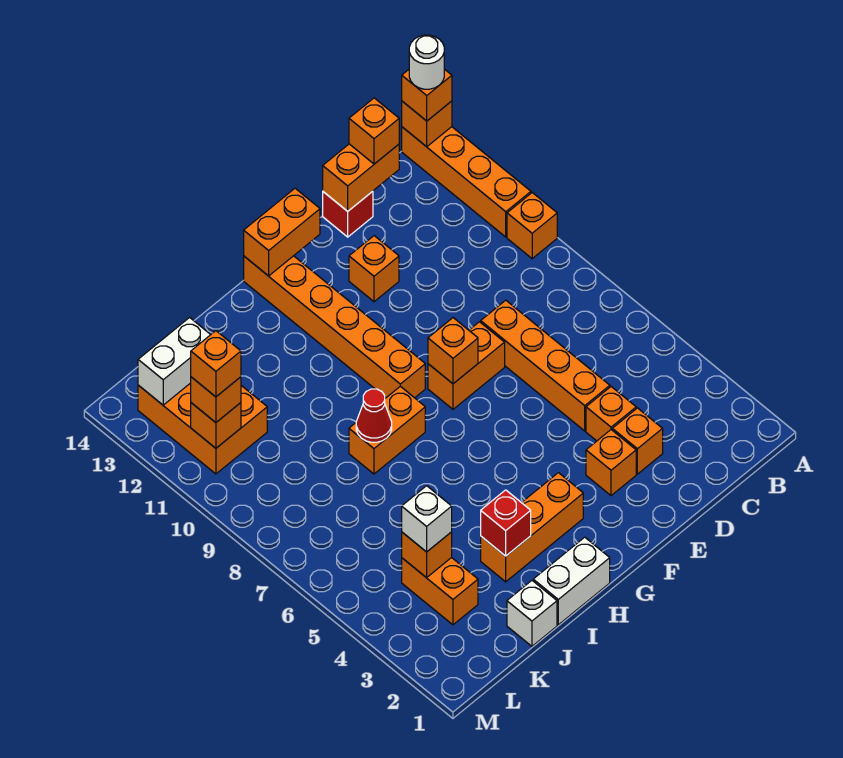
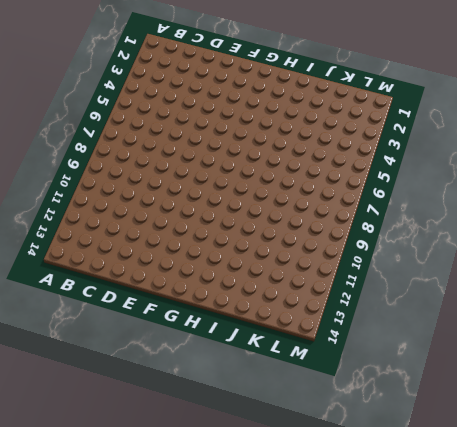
none -> orange 1x1 brick [507,193,557,259]
none -> orange 1x4 brick [402,127,531,237]
none -> orange 1x1 brick [612,408,663,474]
none -> orange 1x1 brick [586,387,636,441]

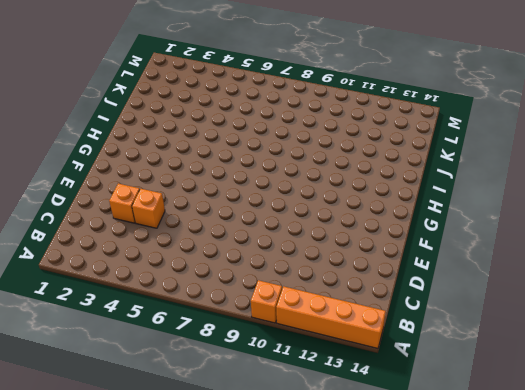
none -> orange 1x4 brick [481,300,610,431]
none -> red 1x1 brick [323,191,373,237]
none -> orange 1x1 brick [586,430,636,496]
none -> orange 1x2 brick [428,322,505,409]

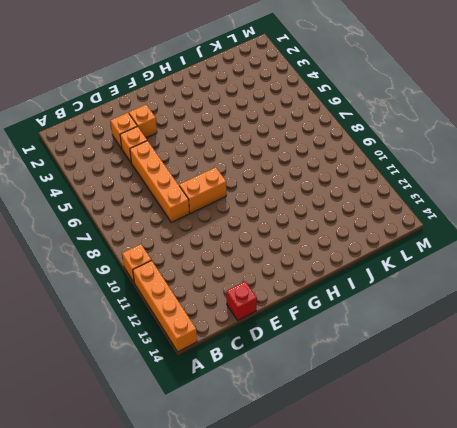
none -> orange 1x1 brick [349,236,399,302]
none -> orange 1x3 brick [481,473,583,582]
none -> orange 1x6 brick [244,256,425,398]
none -> white 1x2 brick [533,537,610,625]

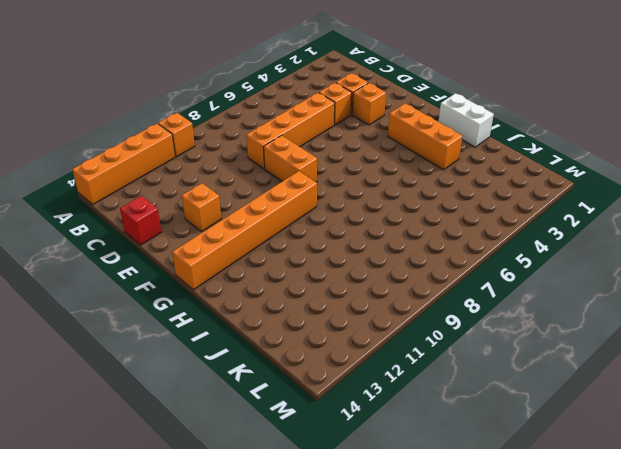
none -> orange 1x2 brick [349,386,425,474]
none -> white 1x1 brick [507,581,557,646]
none -> orange 1x2 brick [402,557,478,625]
none -> orange 2x3 brick [138,383,267,474]

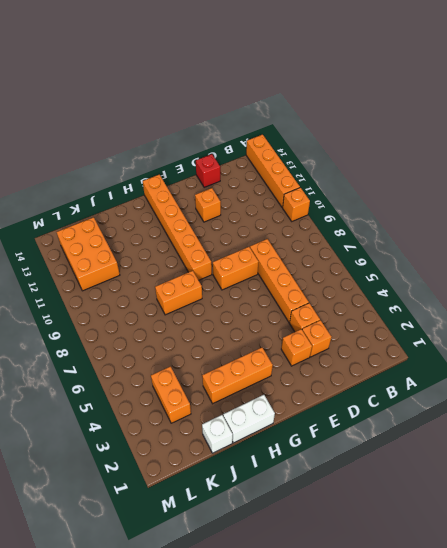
none -> orange 1x1 brick [402,101,452,147]
none -> orange 1x2 brick [323,144,399,211]
none -> orange 1x1 brick [428,318,478,384]
none -> orange 1x2 brick [244,188,320,276]

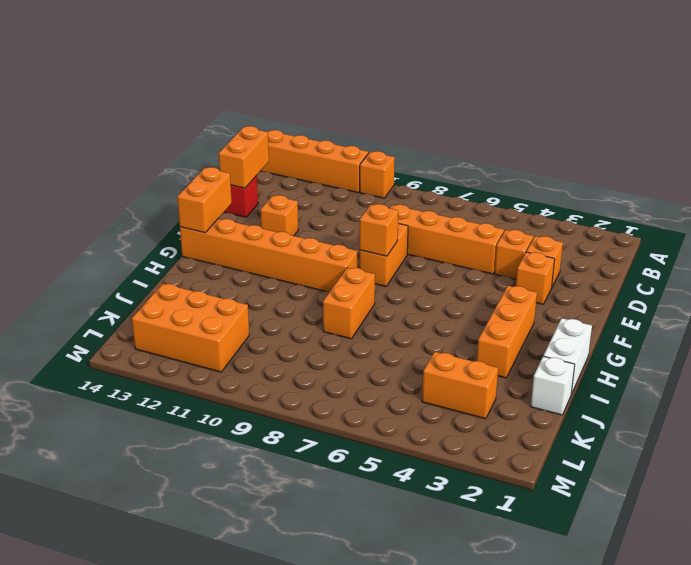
none -> orange 1x1 brick [402,101,452,147]
none -> red 1x1 brick [481,490,531,556]
none -> red 1x1 cone [356,389,392,442]
none -> orange 1x1 brick [402,532,452,578]

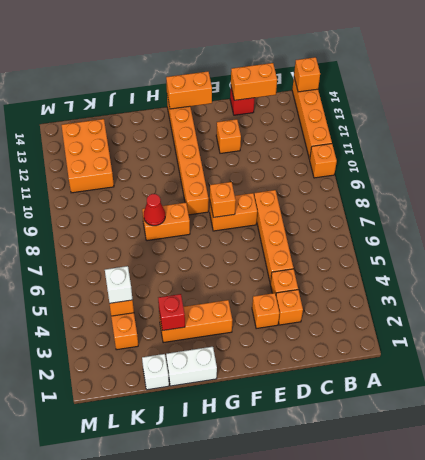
none -> white 1x2 brick [138,318,211,405]
none -> orange 1x1 brick [191,403,241,448]
none -> orange 1x1 brick [402,69,452,121]
none -> orange 1x1 brick [349,98,399,164]

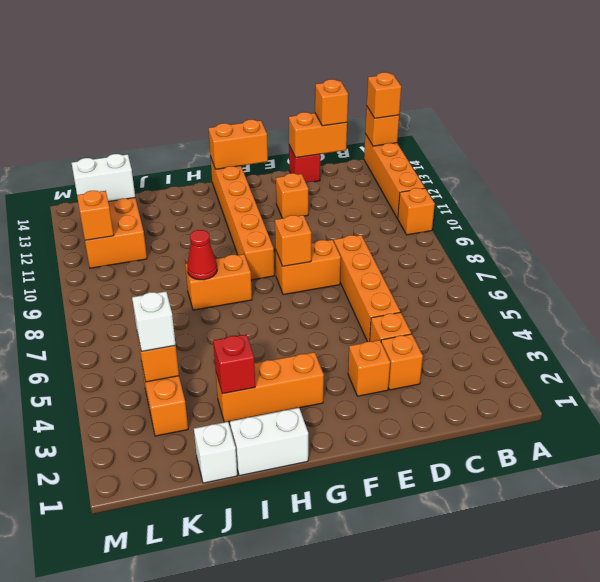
none -> orange 1x1 brick [191,377,241,422]
none -> white 1x1 round brick [409,35,444,89]
none -> orange 1x1 brick [191,331,241,397]

